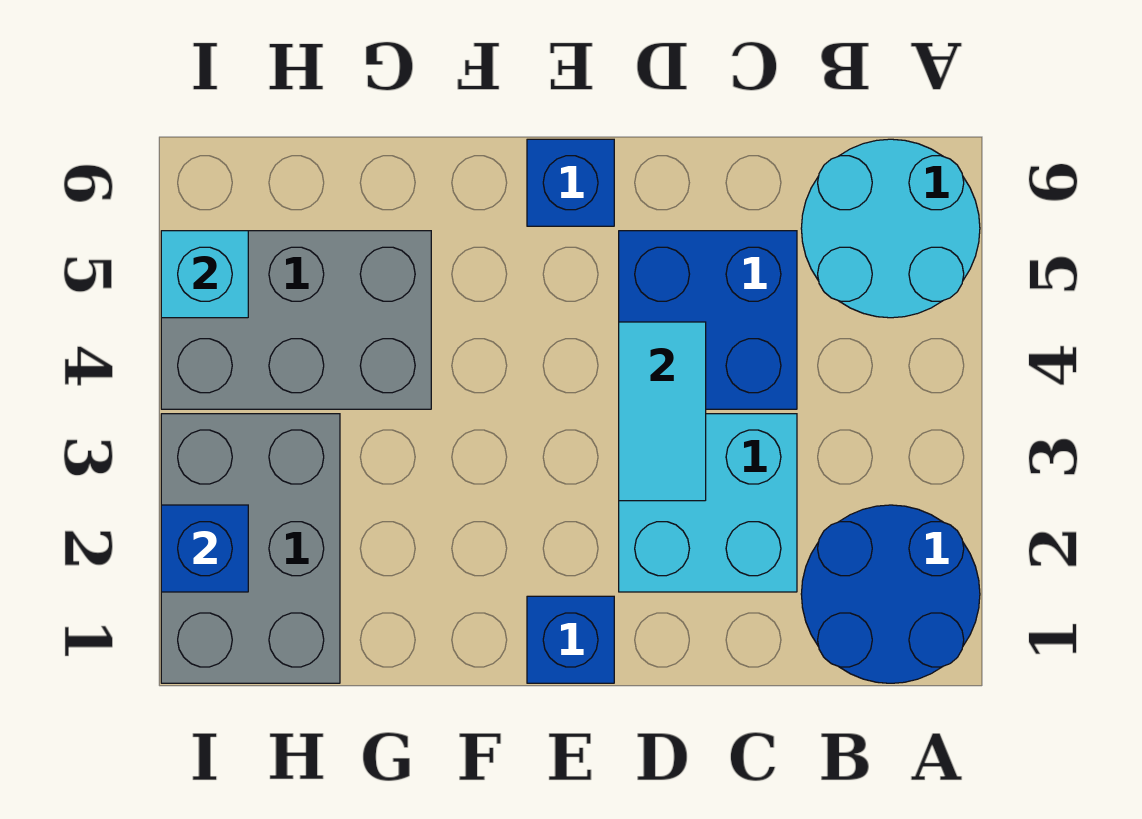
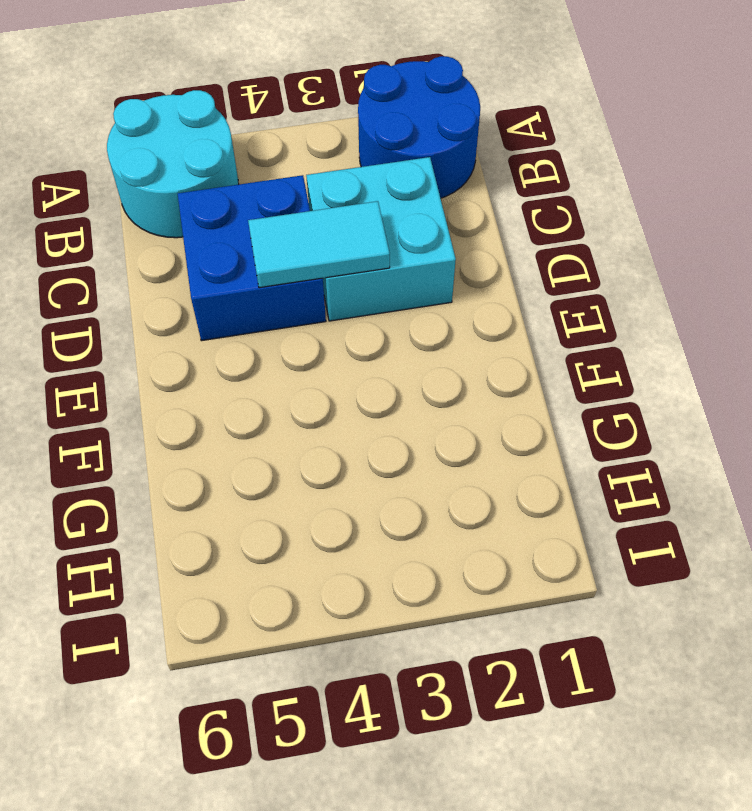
none -> blue 1x1 brick [527,596,614,683]
none -> blue 1x1 brick [527,139,614,226]

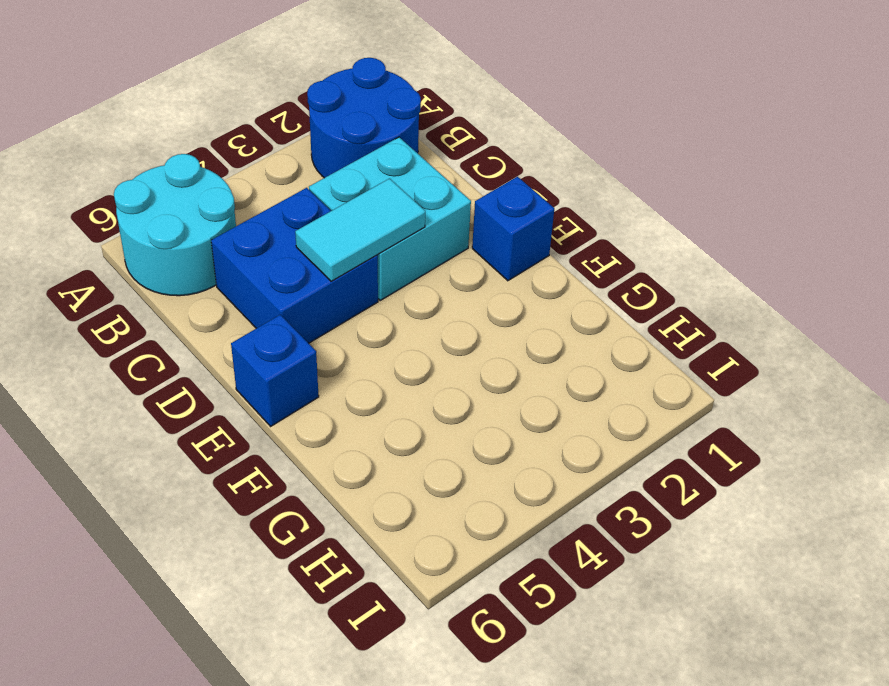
none -> grey 2x3 brick [161,231,431,409]
none -> grey 2x3 brick [161,414,340,683]

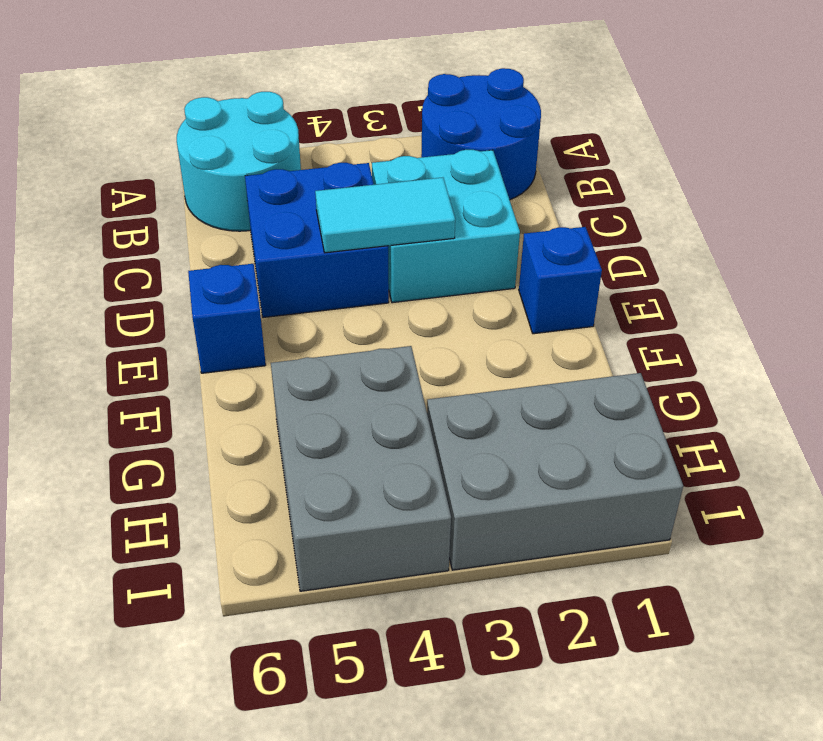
none -> blue 1x1 brick [161,505,248,592]
none -> cyan 1x1 brick [161,231,248,318]

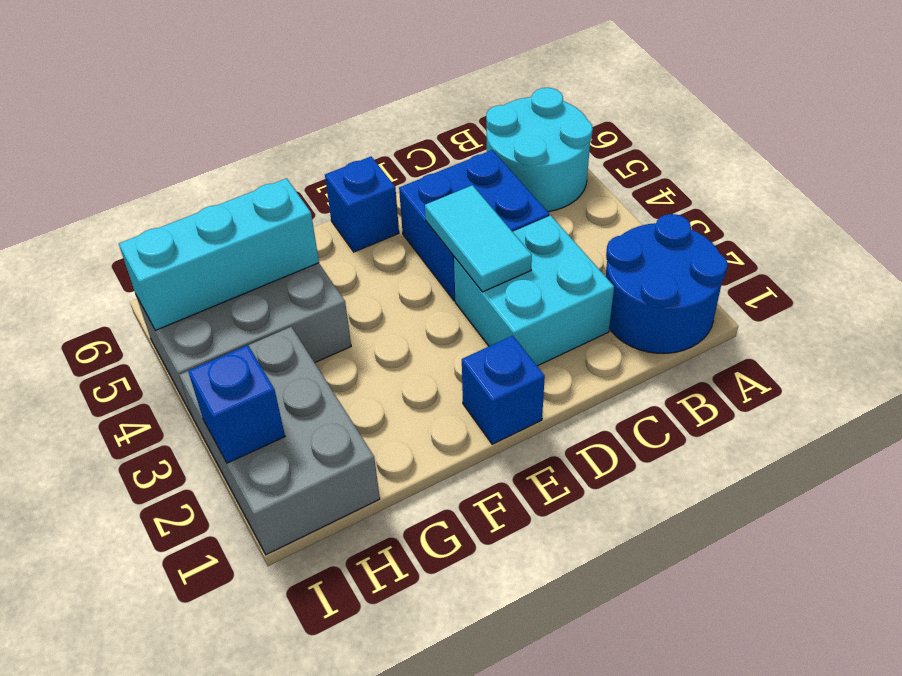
cyan 1x3 brick [119,178,319,330] -> cyan 1x1 brick [161,231,248,318]

